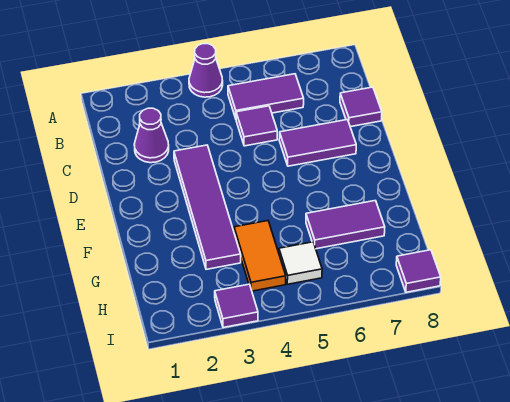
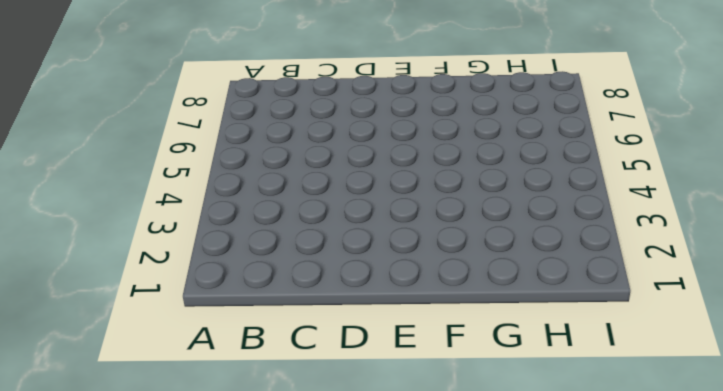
none -> purple 1x1 cone [189,44,223,97]
none -> purple 1x2 tile [228,74,304,119]
none -> purple 1x1 cone [134,108,169,163]

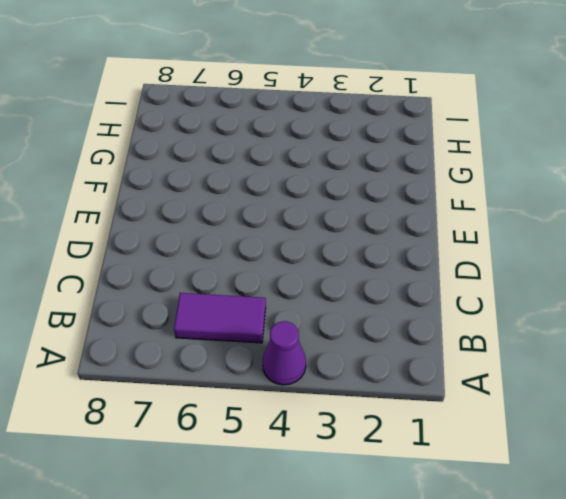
none -> purple 1x1 cone [134,108,169,163]
none -> purple 1x1 tile [236,106,277,146]
none -> purple 1x1 tile [340,87,382,127]

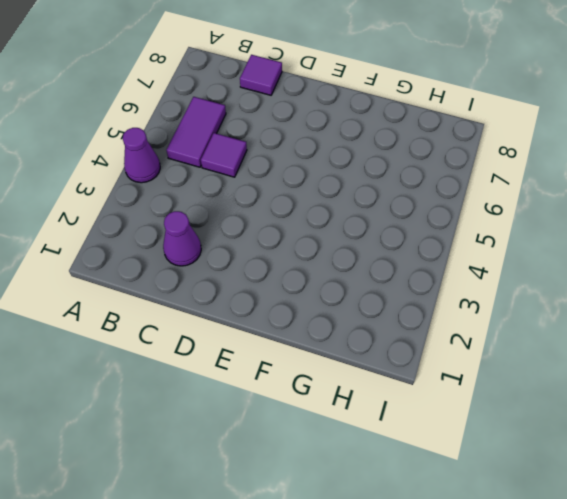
none -> purple 1x4 tile [174,145,241,269]
none -> purple 1x2 tile [279,120,356,166]
none -> orange 1x2 tile [234,221,286,291]

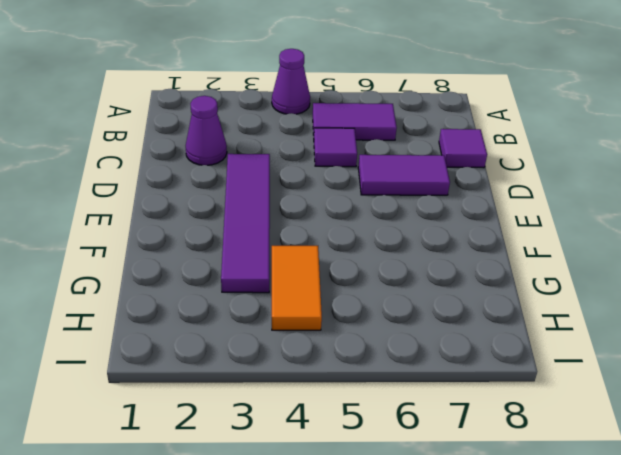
none -> purple 1x2 tile [306,201,385,249]
none -> white 1x1 tile [279,242,322,284]
none -> purple 1x1 tile [215,284,258,328]

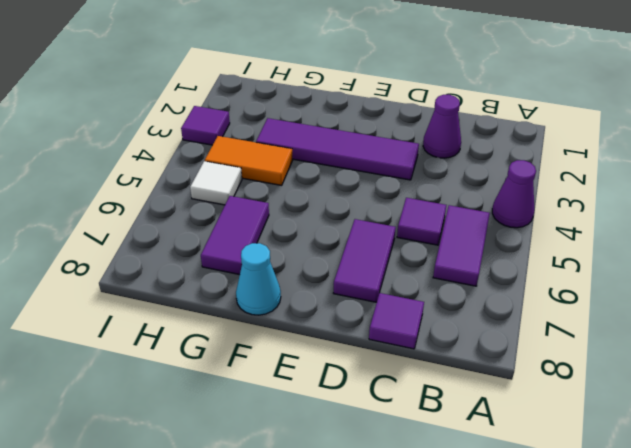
cyan 1x1 cone [236,243,281,315] -> none
none -> purple 1x1 tile [396,250,441,292]

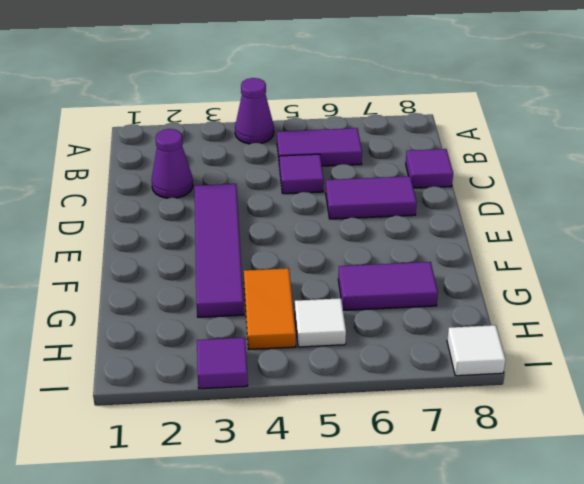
white 1x1 tile [447,325,506,376] -> purple 1x1 tile [396,250,441,292]

